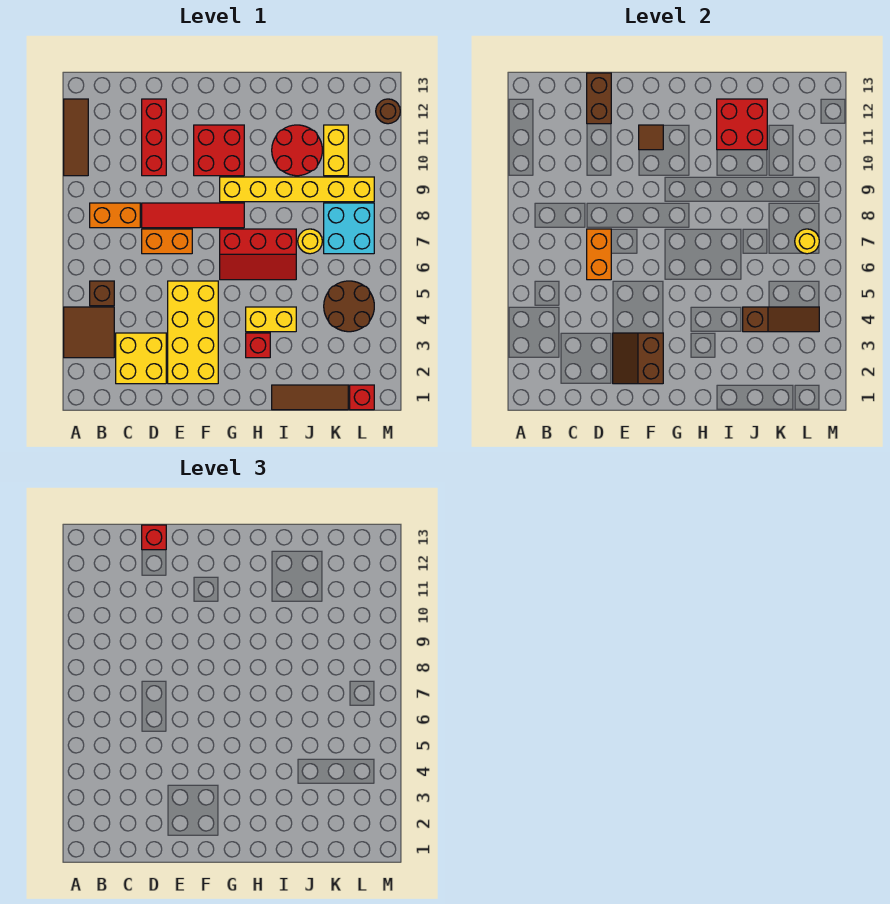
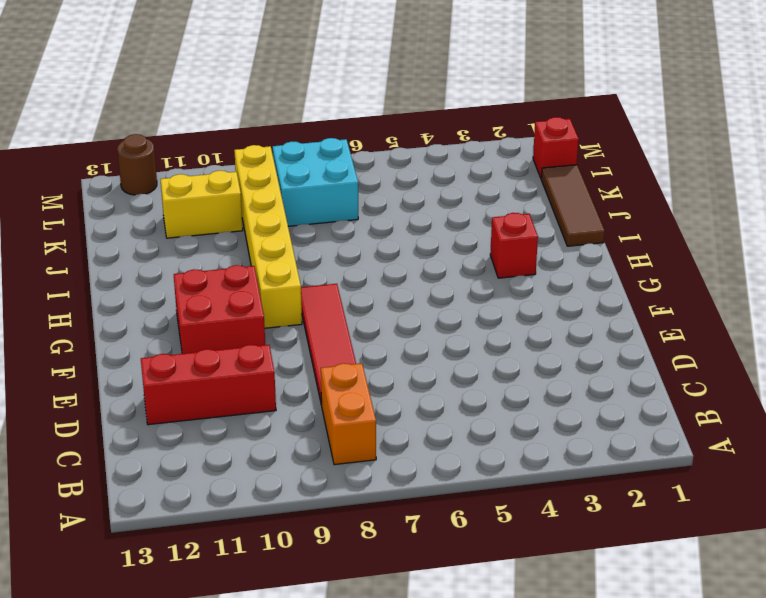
none -> brown 2x2 tile [64,307,114,358]
none -> brown 1x3 tile [64,99,88,176]
none -> brown 1x1 brick [90,281,114,306]
none -> yellow 2x2 brick [116,333,166,384]

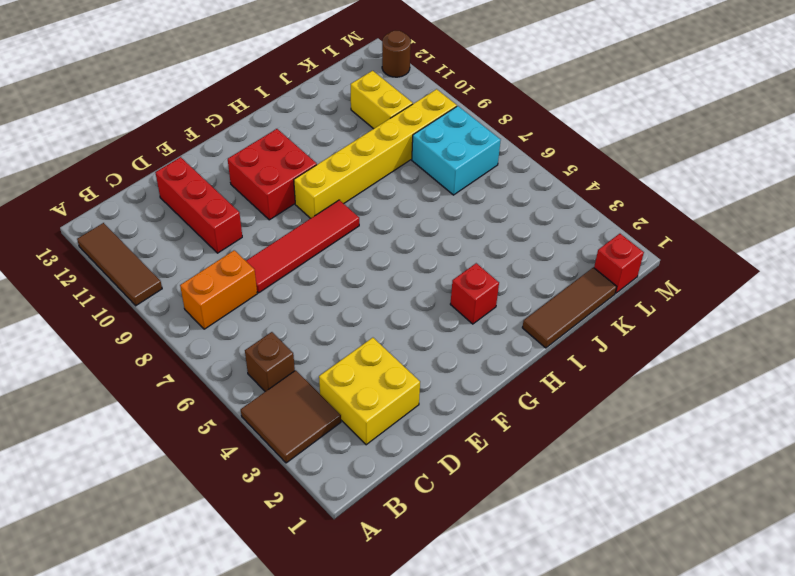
none -> orange 1x2 brick [142,229,192,254]
none -> yellow 2x4 brick [168,281,218,384]
none -> red 2x3 slope [220,229,296,280]
none -> yellow 1x2 brick [246,307,296,332]

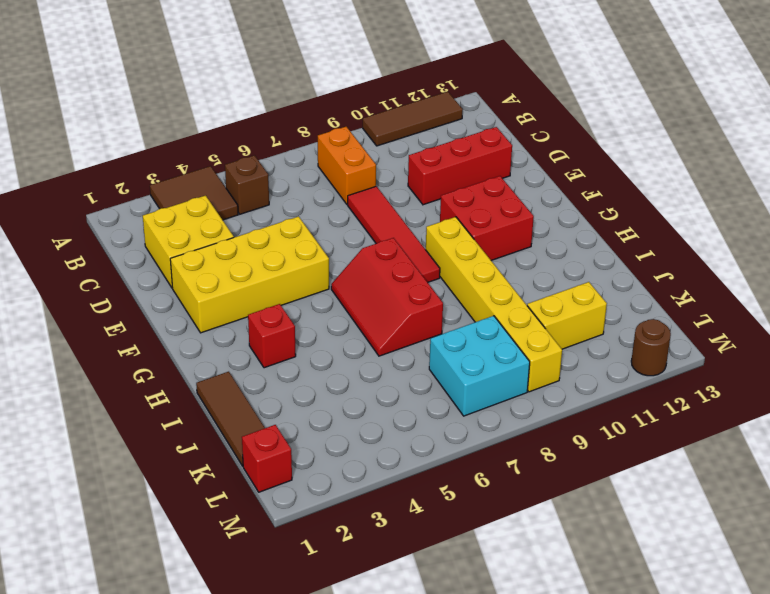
none -> orange 1x2 brick [142,229,192,254]
none -> yellow 1x2 brick [246,307,296,332]
none -> red 2x2 round brick [272,125,322,176]
none -> yellow 1x1 round brick [298,229,322,254]

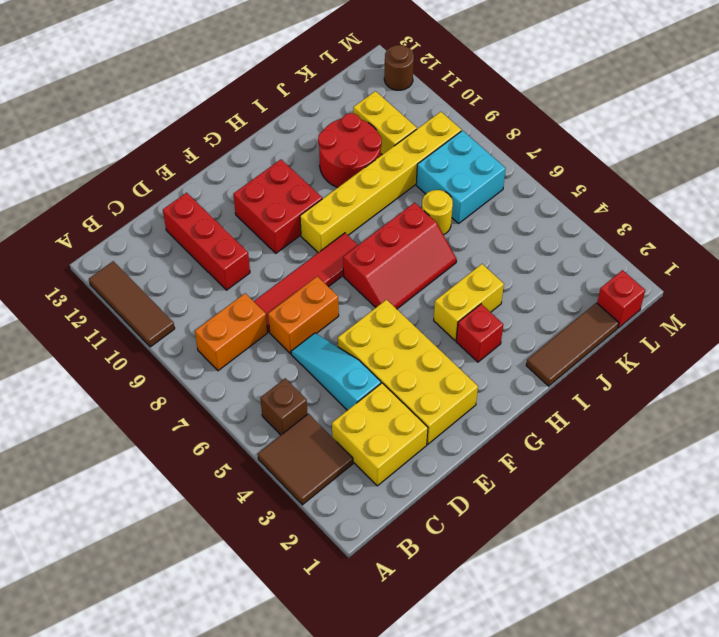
cyan 1x3 slope [291,333,381,410] -> none
none -> brown 2x2 round brick [324,281,374,332]
none -> orange 1x2 brick [587,229,611,280]
none -> brown 1x2 brick [587,73,611,124]
none -> brown 2x2 slope [613,333,663,384]

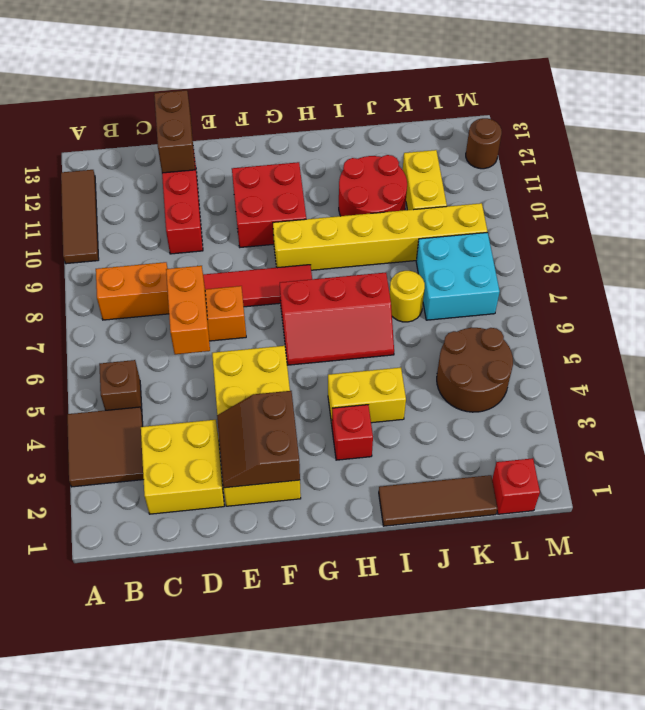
none -> brown 1x1 tile [639,125,663,150]
none -> red 2x2 brick [717,99,767,150]
none -> brown 1x3 slope [743,307,819,332]
none -> yellow 1x1 round brick [795,229,819,254]

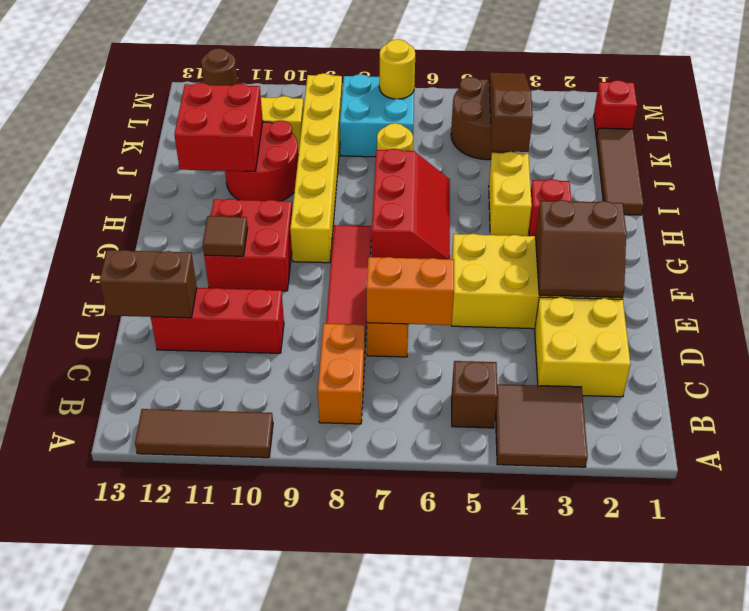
none -> red 1x1 brick [142,525,166,550]

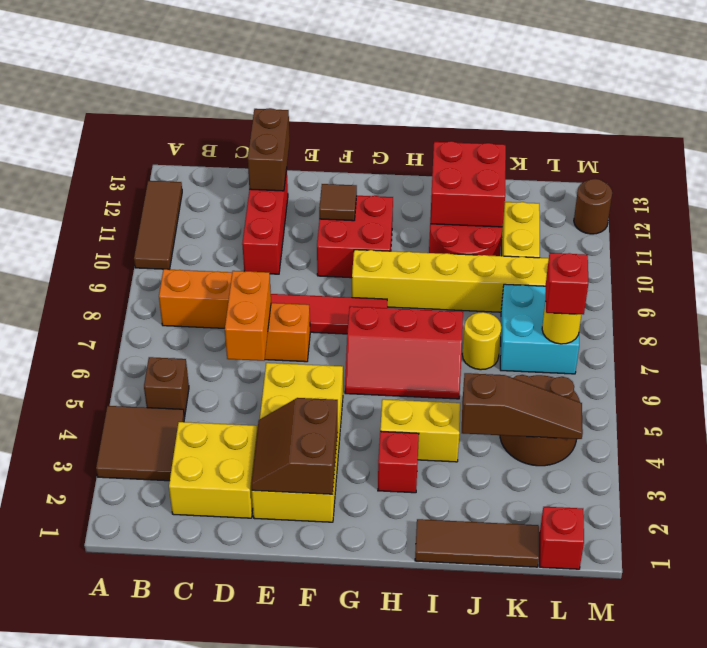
red 1x1 brick [546,253,588,314] -> red 1x1 brick moved to [142,525,166,550]

